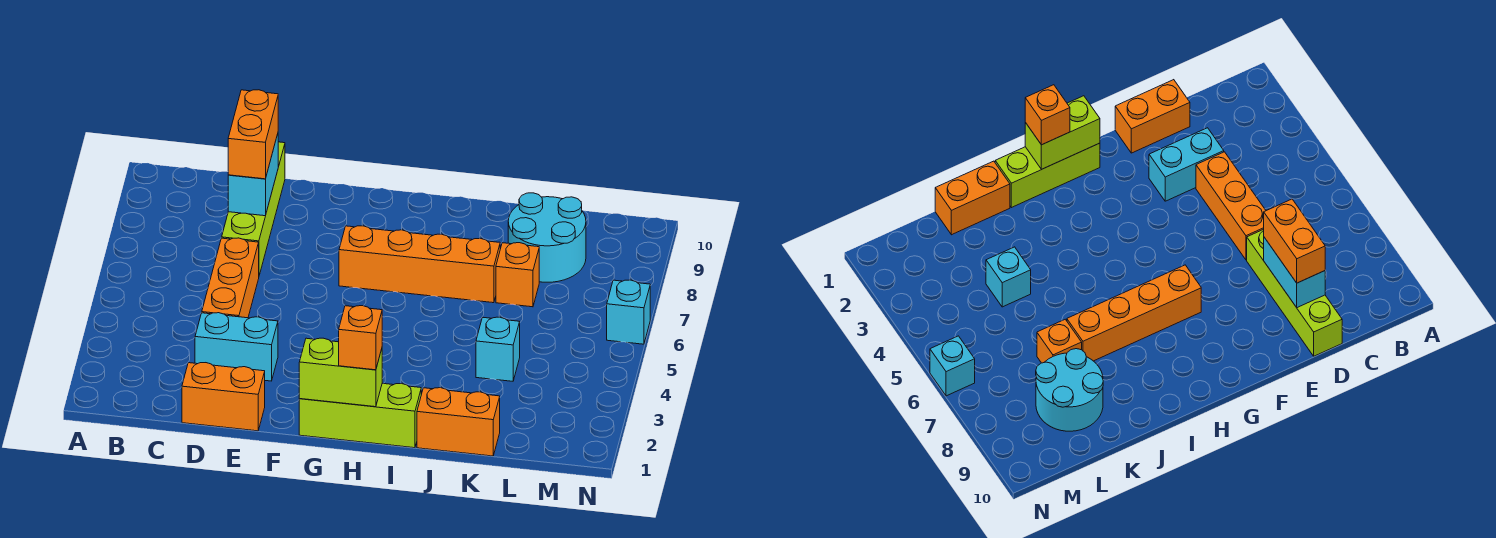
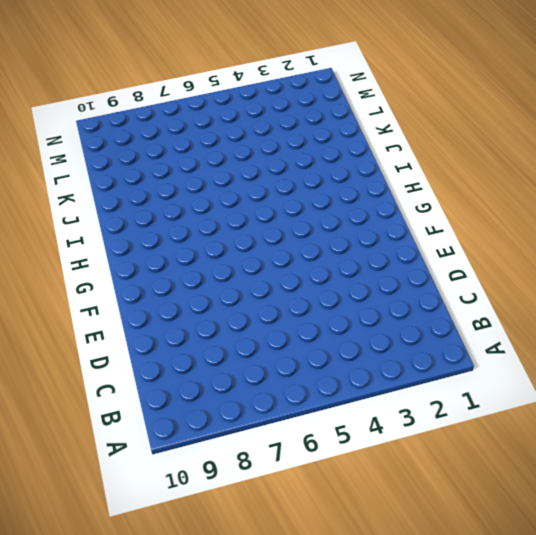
none -> orange 1x2 brick [182,363,265,431]
none -> cyan 1x2 brick [195,313,278,381]
none -> orange 1x3 brick [202,238,259,318]

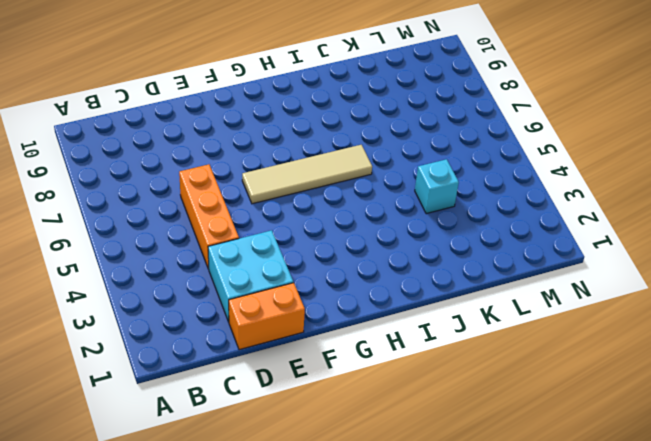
cyan 2x2 brick [208,230,293,322] -> cyan 1x2 brick [195,313,278,381]
tan 1x4 tile [242,145,372,204] -> none
none -> lime 1x4 brick [222,142,285,275]
none -> lime 1x3 brick [299,383,421,448]
none -> orange 1x4 brick [339,226,500,303]

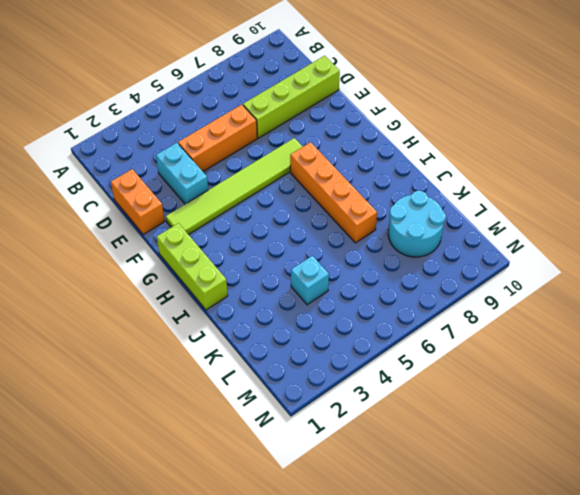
lime 1x6 tile [166,138,303,235] -> none
none -> orange 1x2 brick [417,388,500,456]
none -> orange 1x1 brick [496,243,539,307]
none -> cyan 1x1 brick [607,280,650,344]

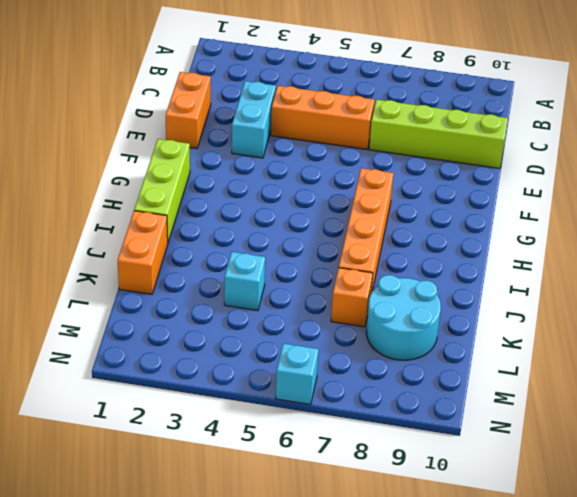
none -> cyan 1x2 brick [228,134,278,216]
none -> lime 1x2 brick [299,338,382,407]
none -> orange 1x2 brick [228,90,278,179]

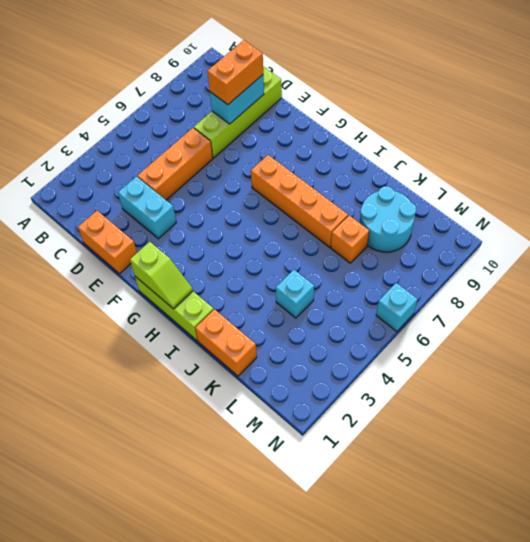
lime 1x2 slope [130,242,193,309] -> lime 1x2 brick [299,338,382,407]
none -> orange 1x1 brick [339,306,382,370]

